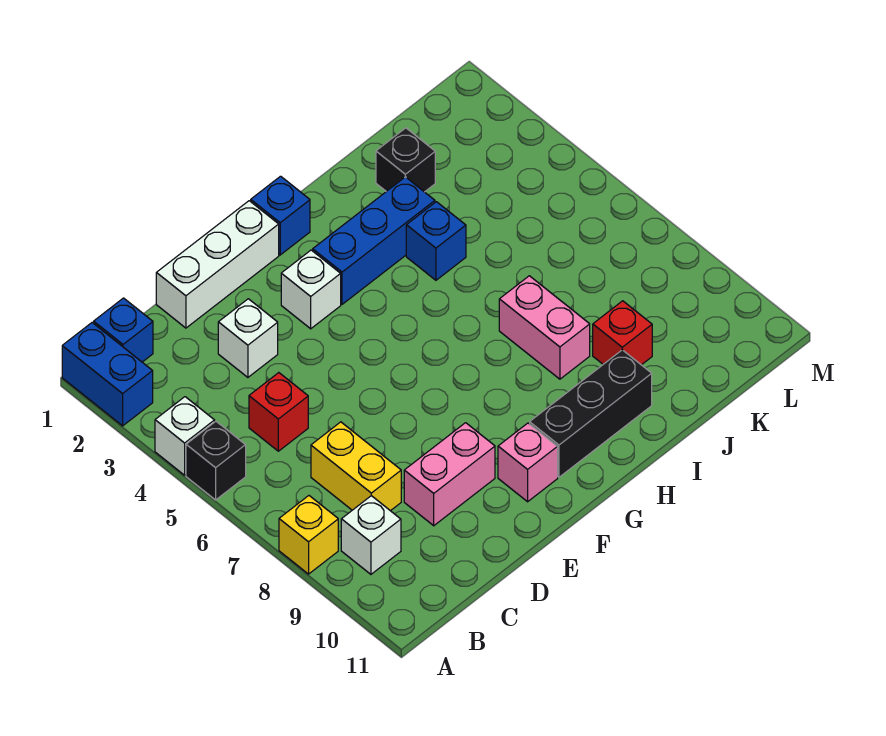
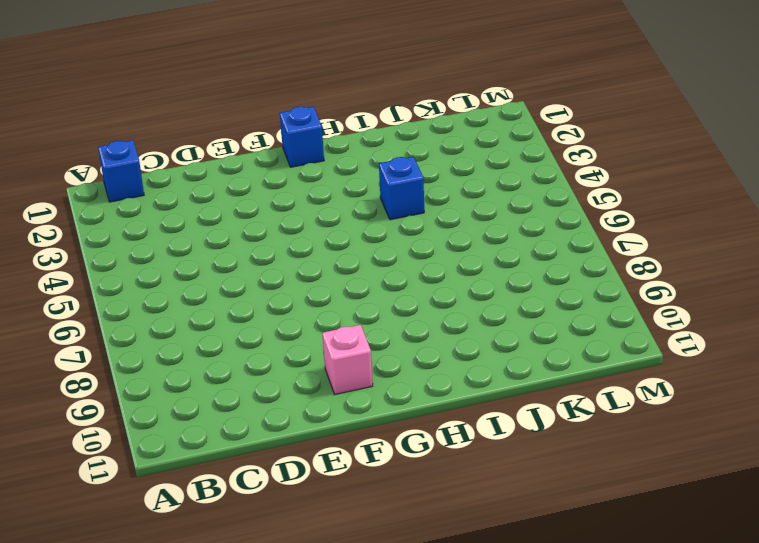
none -> blue 1x2 brick [62,323,153,426]
none -> white 1x1 brick [155,397,215,475]
none -> black 1x1 brick [186,422,246,500]

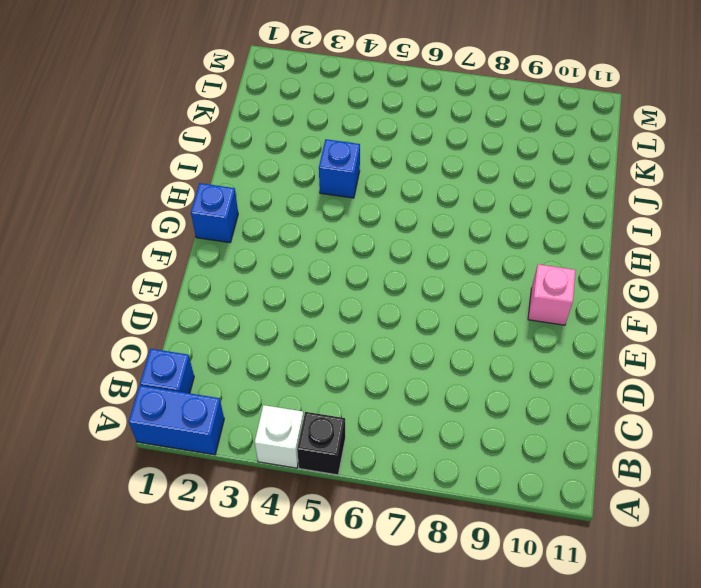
none -> yellow 1x1 brick [279,496,338,574]
none -> white 1x1 brick [341,496,401,574]
none -> red 1x1 brick [249,373,308,451]

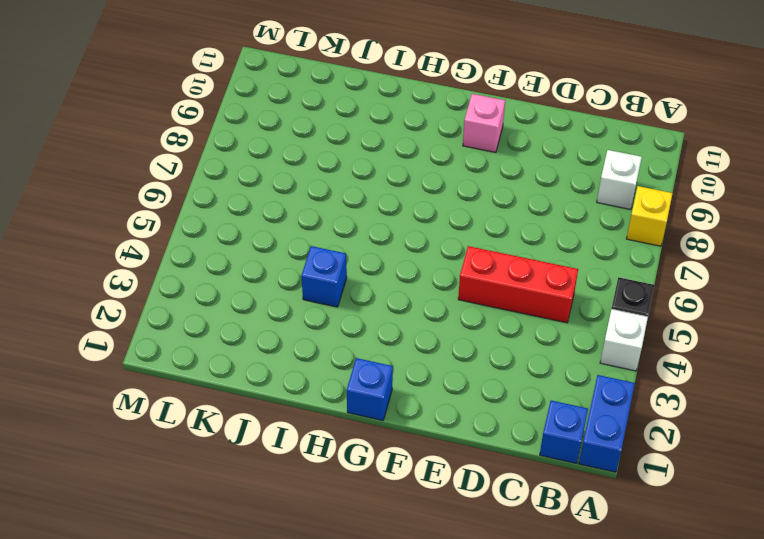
red 1x3 brick [458,246,578,323] -> red 1x1 brick [249,373,308,451]
none -> yellow 1x2 brick [311,422,401,511]
none -> white 1x3 brick [156,201,279,328]
none -> white 1x1 brick [218,299,278,377]

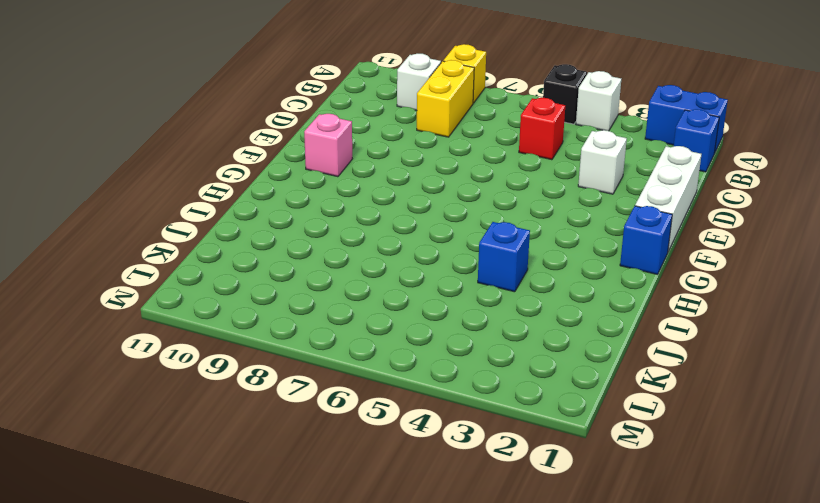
yellow 1x2 brick [417,60,474,137] -> yellow 1x2 brick turned to [311,422,401,511]
none -> pink 1x2 brick [404,423,495,526]
none -> white 1x1 brick [281,250,341,329]
none -> blue 1x3 brick [313,177,435,304]

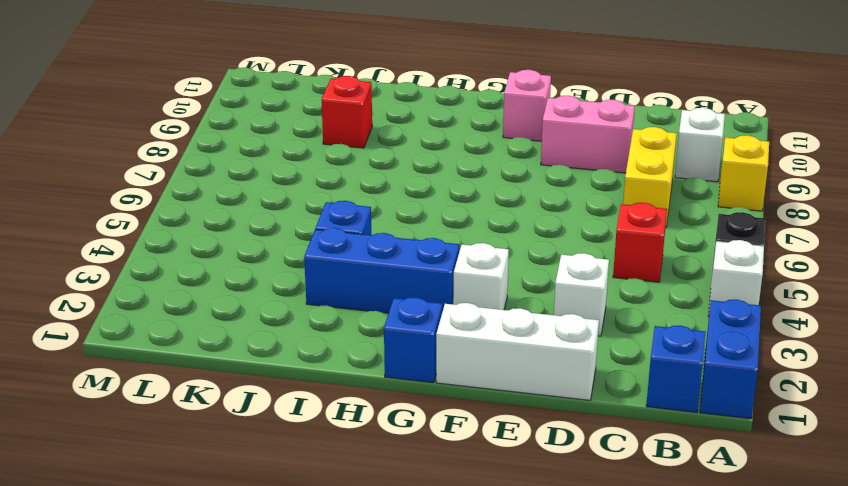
none -> black 1x3 brick [530,350,652,477]
none -> pink 1x2 brick [499,276,590,379]
none -> black 1x1 brick [376,128,435,192]

